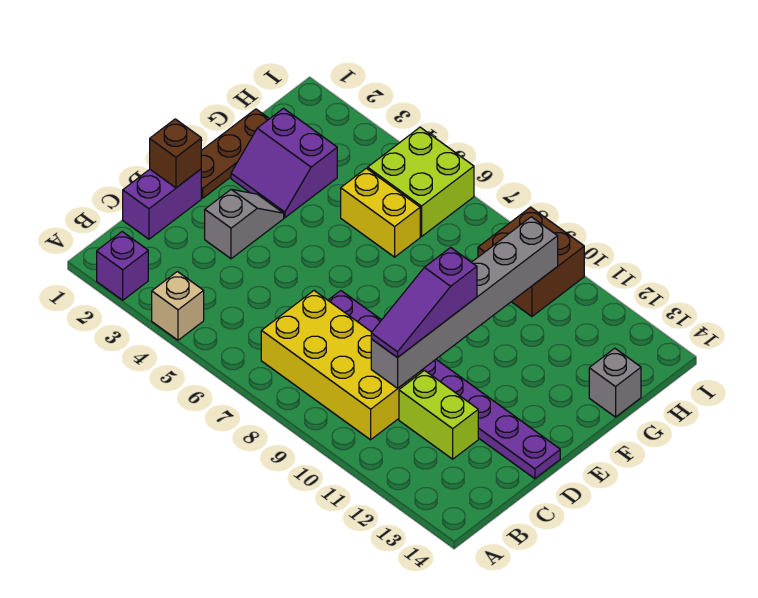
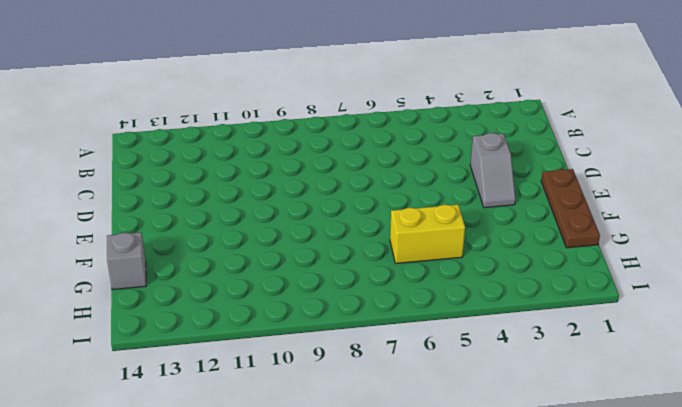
none -> purple 1x1 brick [97,232,148,300]
none -> tan 1x1 brick [152,272,204,340]
none -> yellow 2x4 brick [261,291,423,440]

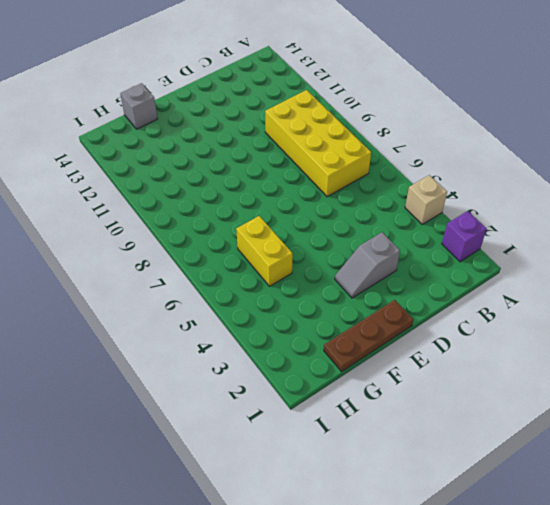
none -> purple 1x2 brick [123,169,201,239]
none -> lime 1x2 brick [399,370,478,459]
none -> purple 1x8 plate [328,291,560,479]

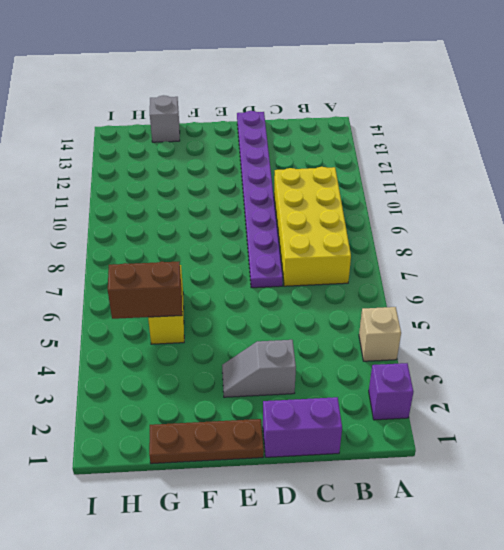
brown 1x2 brick [108,262,182,319] -> none
none -> lime 1x2 brick [399,370,478,459]
none -> purple 2x2 slope [231,108,337,218]
none -> lime 2x2 brick [368,127,474,237]

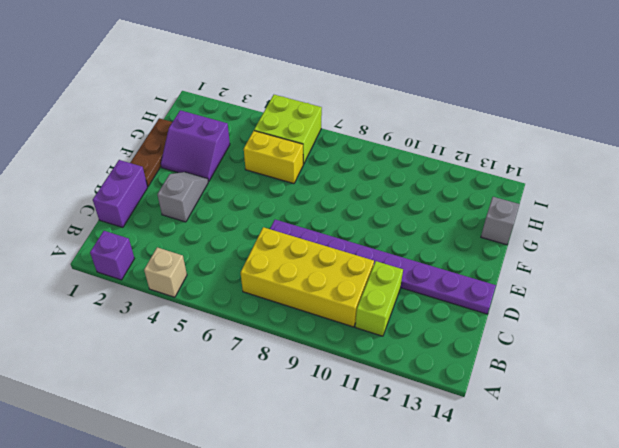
lime 1x2 brick [355,261,403,336] -> lime 1x2 brick turned to [399,370,478,459]
none -> brown 2x2 brick [478,207,584,316]
none -> grey 1x6 brick [371,217,558,388]
none -> brown 1x1 brick [150,119,201,188]

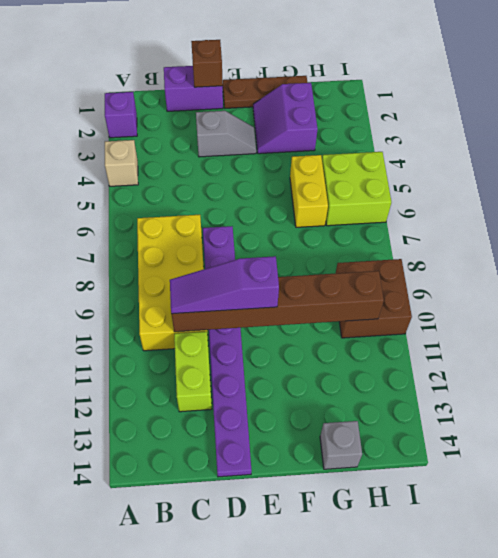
brown 1x6 brick [172,271,384,332] -> grey 1x6 brick [371,217,558,388]

